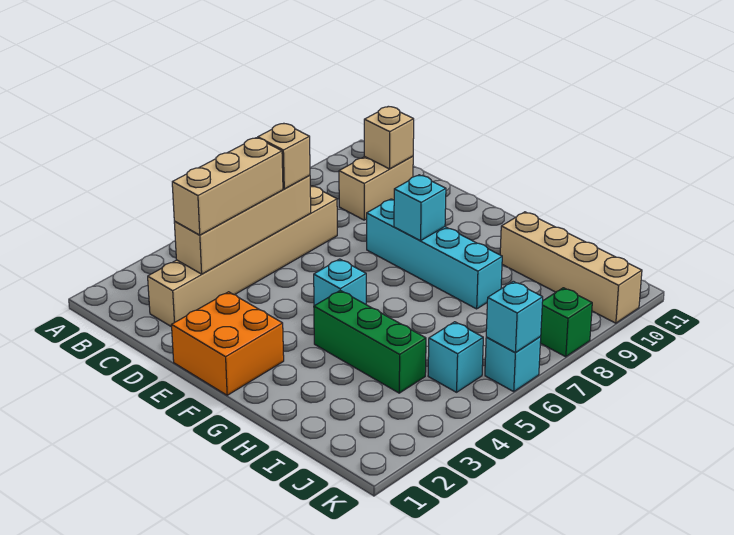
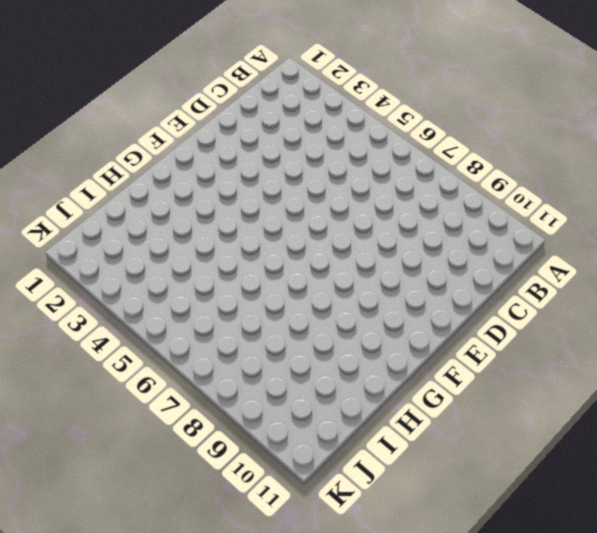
none -> tan 1x6 brick [148,186,337,327]
none -> tan 1x2 brick [339,156,413,220]
none -> orange 2x2 brick [172,292,284,395]

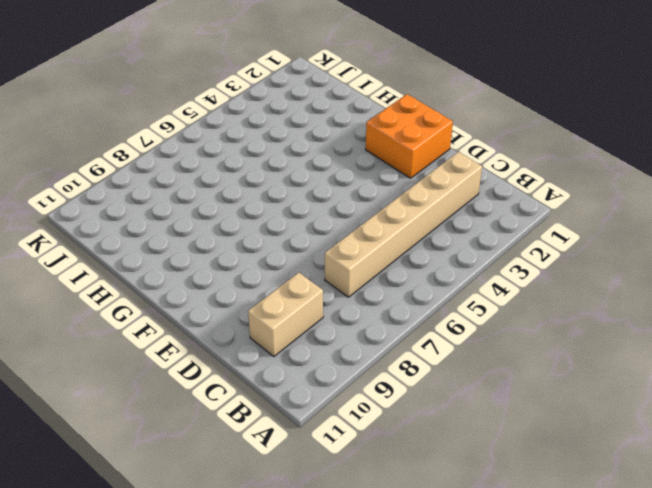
none -> cyan 1x4 brick [367,199,502,309]
none -> cyan 1x1 brick [314,259,366,306]
none -> green 1x3 brick [314,290,426,393]

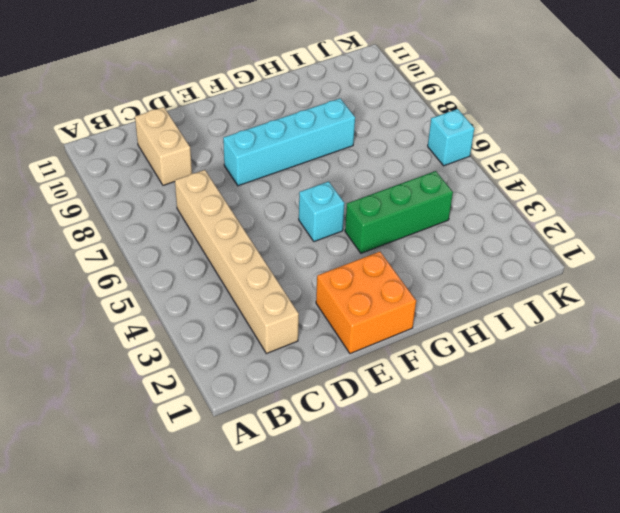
none -> tan 1x4 brick [500,212,642,323]
none -> cyan 1x1 brick [428,322,483,392]
none -> green 1x1 brick [540,288,592,357]

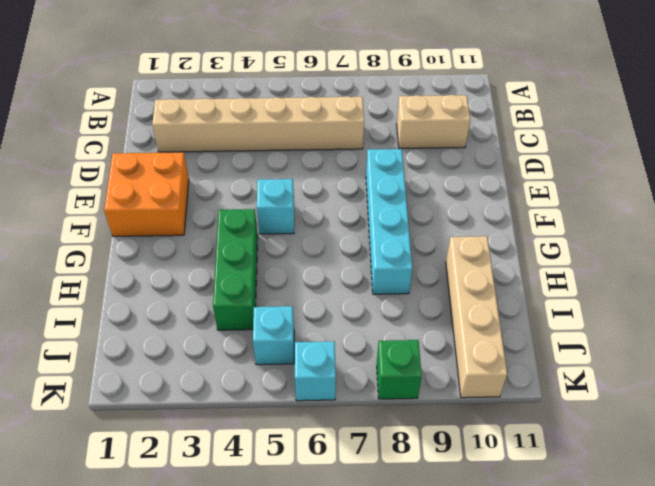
none -> tan 1x4 brick [174,175,311,274]
none -> tan 1x1 brick [364,107,414,169]
none -> cyan 1x1 brick [394,175,446,241]

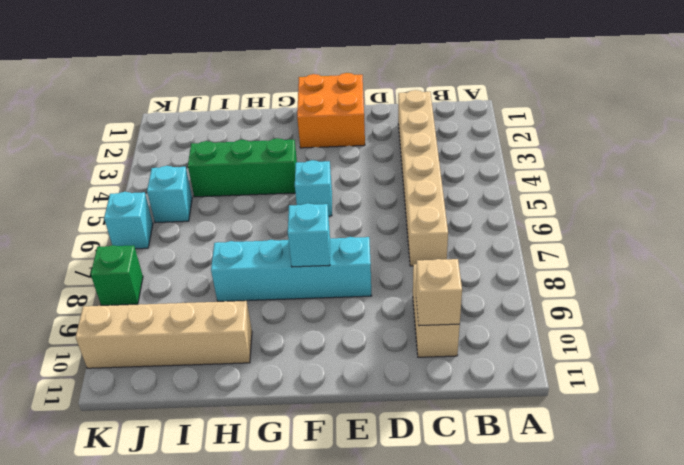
none -> tan 1x4 brick [174,175,311,274]
none -> cyan 1x1 brick [486,281,543,353]
none -> tan 1x3 brick [172,138,283,235]

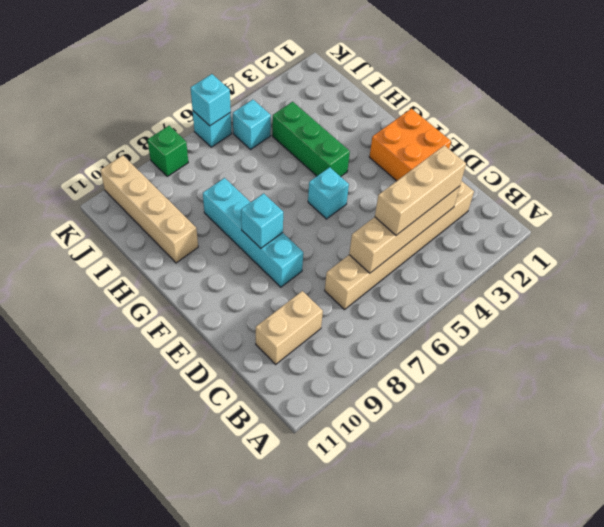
none -> tan 1x1 brick [364,107,414,169]
none -> tan 1x1 brick [258,124,310,189]

